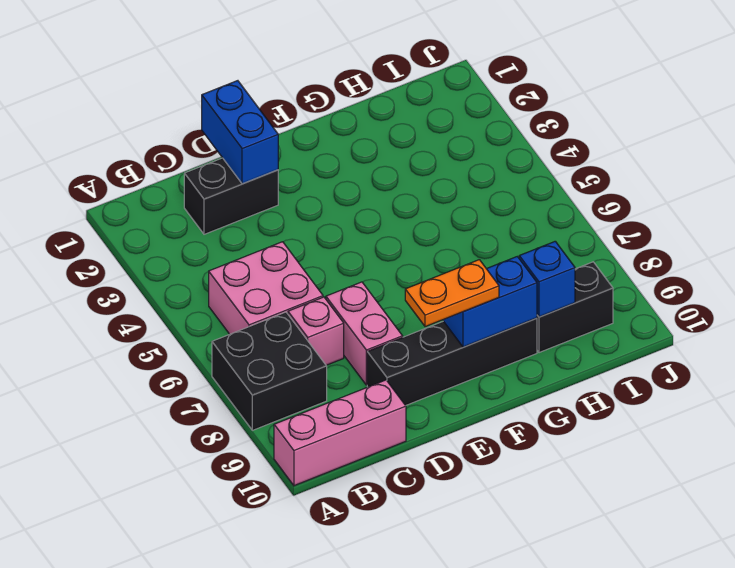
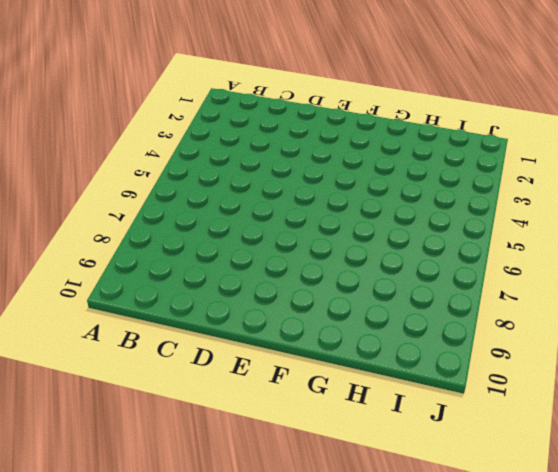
none -> black 2x2 brick [212,312,327,430]
none -> pink 1x3 brick [274,380,406,486]
none -> pink 2x2 brick [209,242,323,334]

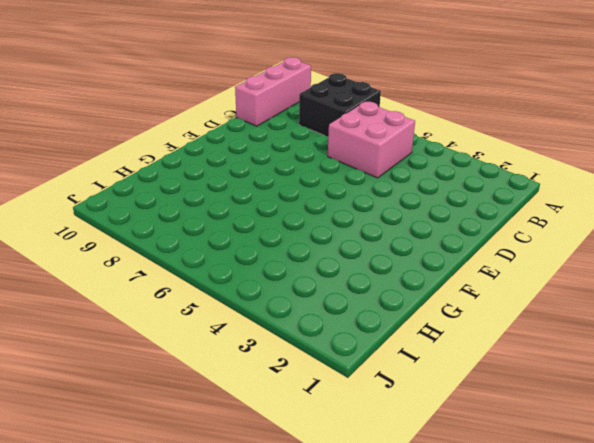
none -> black 1x2 brick [184,158,278,234]
none -> pink 1x1 brick [288,297,344,365]
none -> pink 1x2 brick [326,282,403,385]

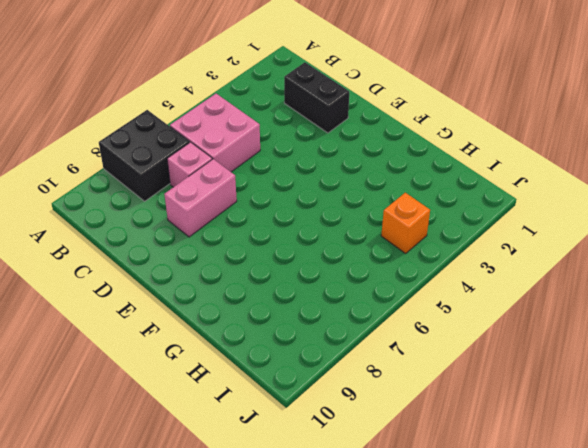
orange 1x1 brick [381,193,430,253] -> none
none -> pink 1x3 brick [274,380,406,486]
none -> black 1x4 brick [367,318,537,406]
none -> black 1x2 brick [537,262,613,353]

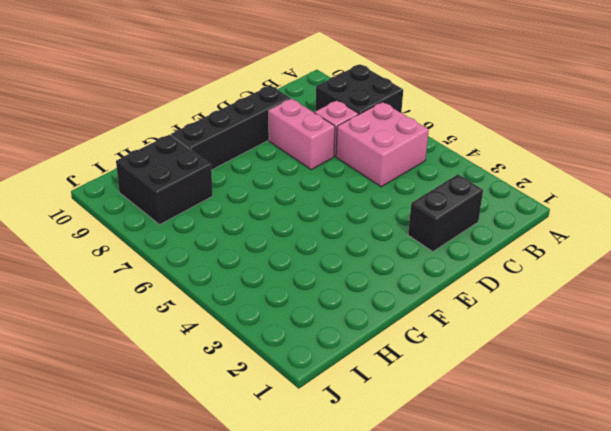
black 2x2 brick [116,135,213,224] -> black 1x2 brick [537,262,613,353]
none -> pink 1x3 brick [274,380,406,486]
none -> blue 1x2 brick [202,81,278,184]
none -> blue 1x2 brick [443,257,537,347]

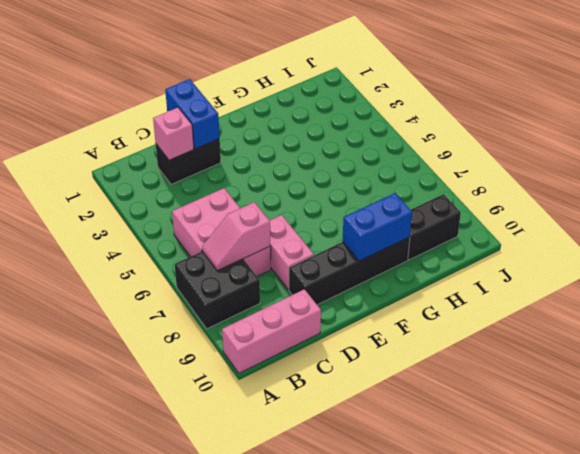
pink 1x2 slope [202,202,270,271] -> none
pink 1x1 brick [153,108,194,160] -> none
none -> blue 1x1 brick [519,241,575,317]
none -> orange 1x2 plate [405,260,499,327]

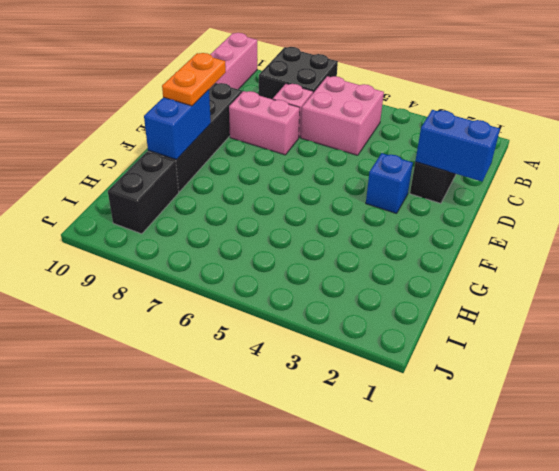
blue 1x1 brick [366,153,413,213] -> blue 1x1 brick moved to [519,241,575,317]

